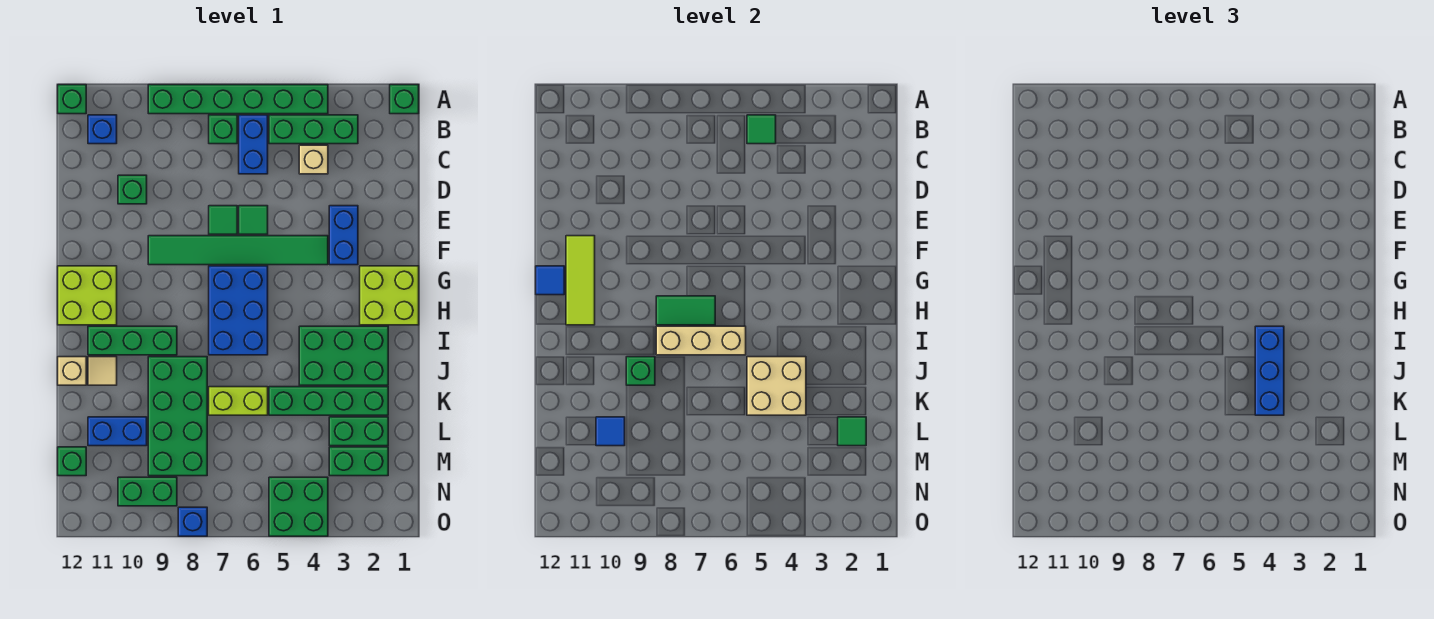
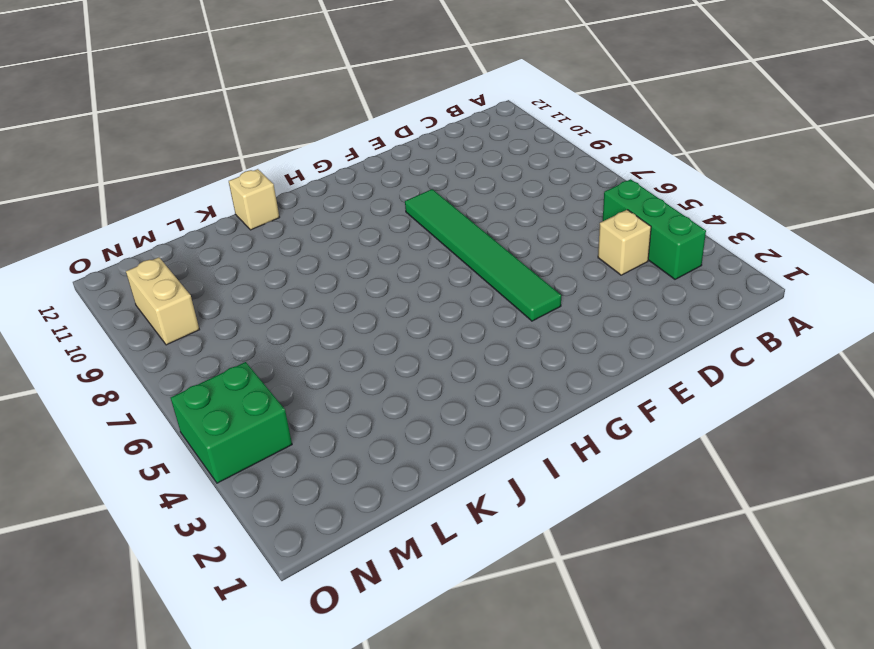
tan 1x2 brick [126,257,199,345] -> green 1x2 brick [118,477,177,506]
none -> green 1x1 brick [390,85,419,114]
none -> green 1x6 brick [148,85,328,114]
none -> green 1x1 brick [58,85,86,114]
none -> blue 1x2 brick [239,115,268,174]

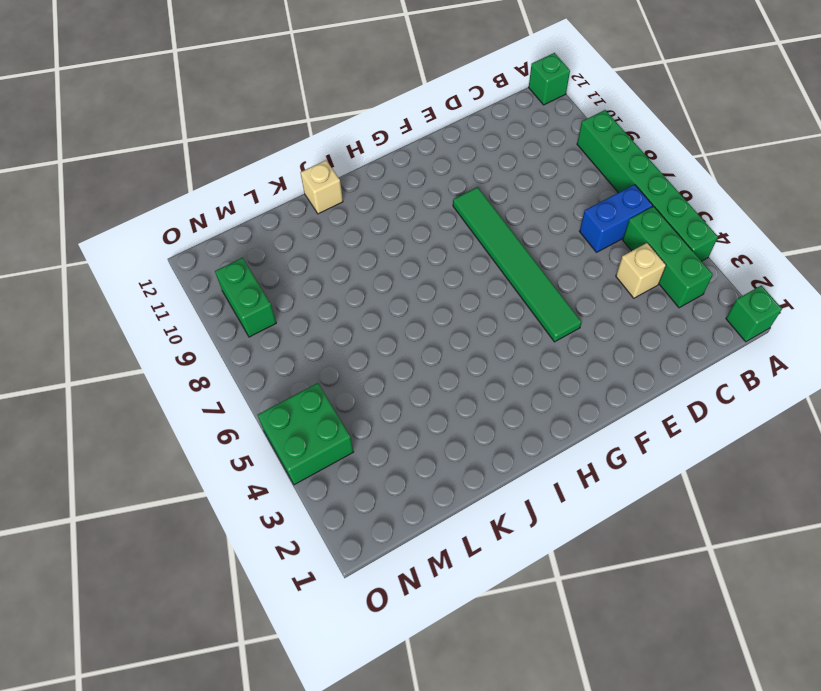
none -> green 1x1 brick [209,115,237,144]
none -> blue 1x1 brick [88,115,117,144]
none -> green 1x1 brick [118,175,147,204]
none -> blue 1x2 brick [329,206,358,265]

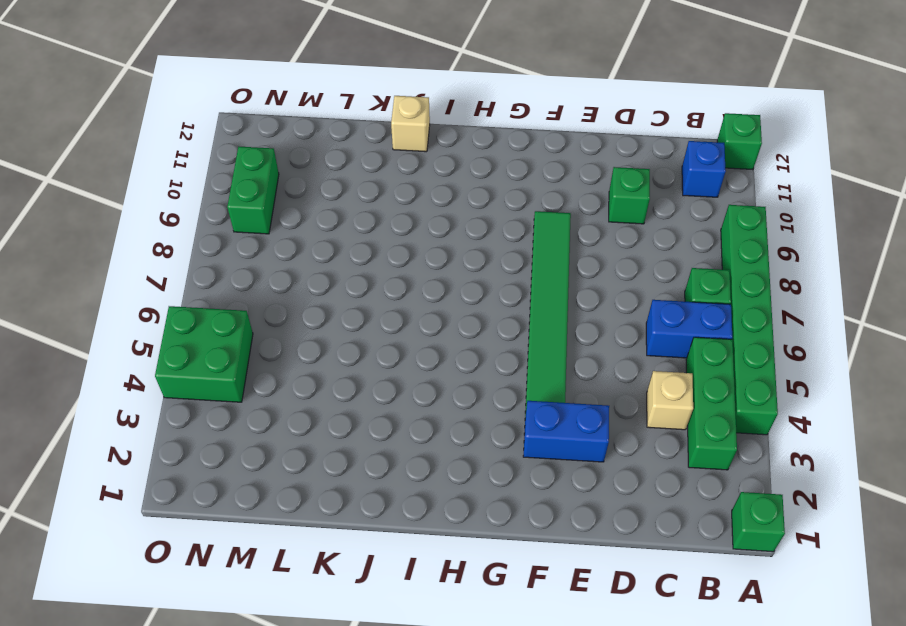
none -> green 1x1 tile [239,206,268,234]
none -> green 1x1 tile [209,206,237,234]
none -> lime 2x2 brick [360,266,419,325]
none -> blue 2x3 brick [209,266,268,355]

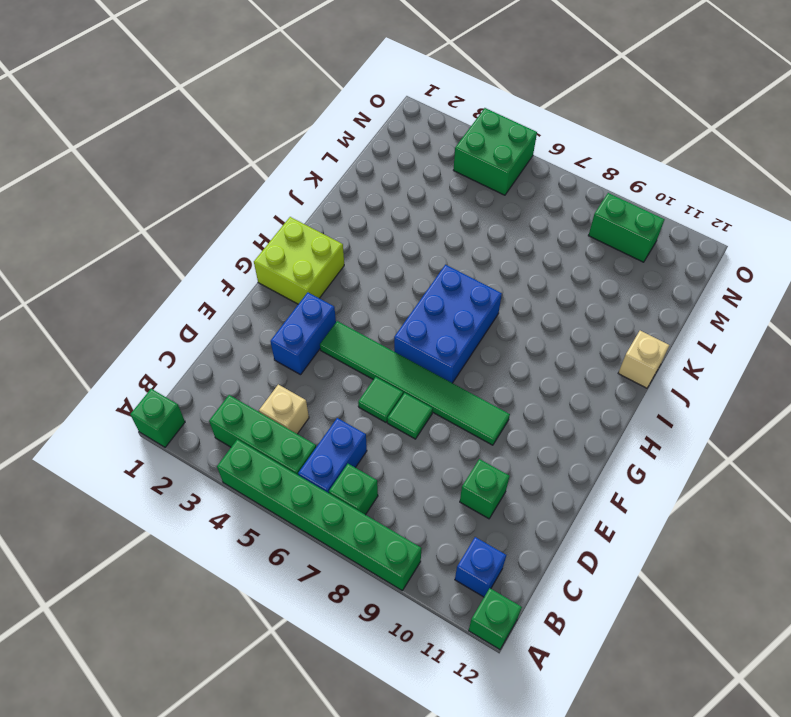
none -> lime 2x2 brick [58,266,117,325]
none -> green 2x3 brick [299,326,388,385]
none -> green 1x3 brick [88,326,177,355]
none -> green 2x4 brick [148,357,207,476]

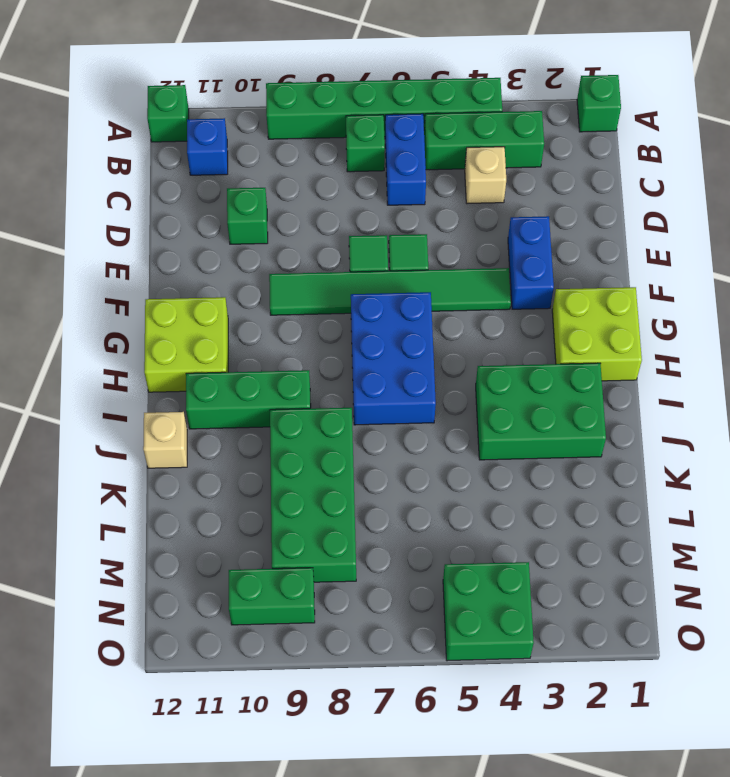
none -> tan 1x1 tile [88,357,117,385]
none -> green 1x4 brick [269,387,388,415]
none -> lime 1x2 brick [209,387,268,415]
none -> green 1x2 brick [329,417,388,446]

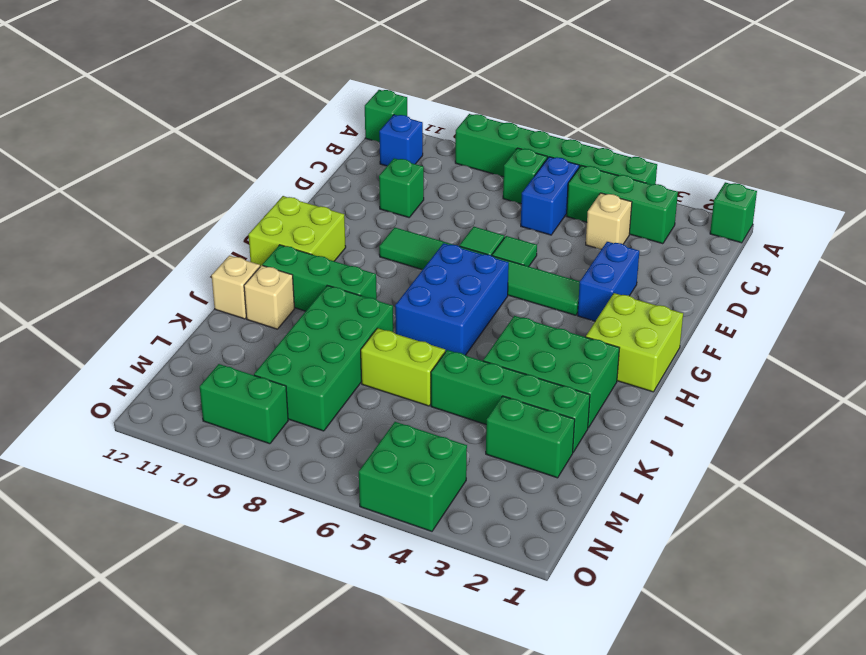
tan 1x1 brick [244,265,295,329] -> tan 1x1 tile [88,357,117,385]
none -> blue 1x2 brick [88,417,147,446]
none -> green 1x2 brick [329,447,388,476]
none -> green 1x1 brick [58,447,86,476]
none -> blue 1x1 brick [178,507,207,536]

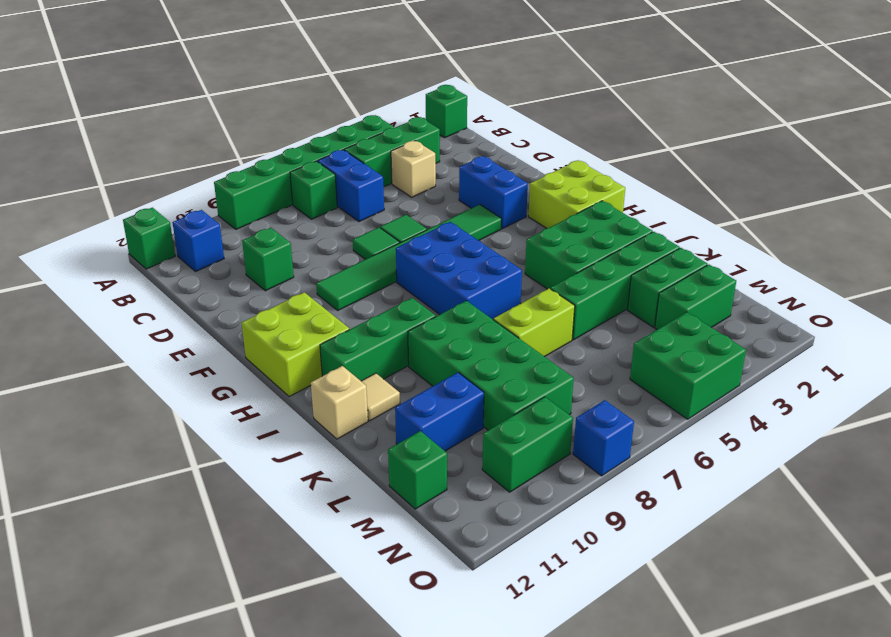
none -> green 1x1 tile [747,115,776,144]
none -> lime 1x3 tile [566,236,595,325]
none -> blue 1x1 tile [536,266,564,295]
none -> green 1x2 tile [656,296,715,325]

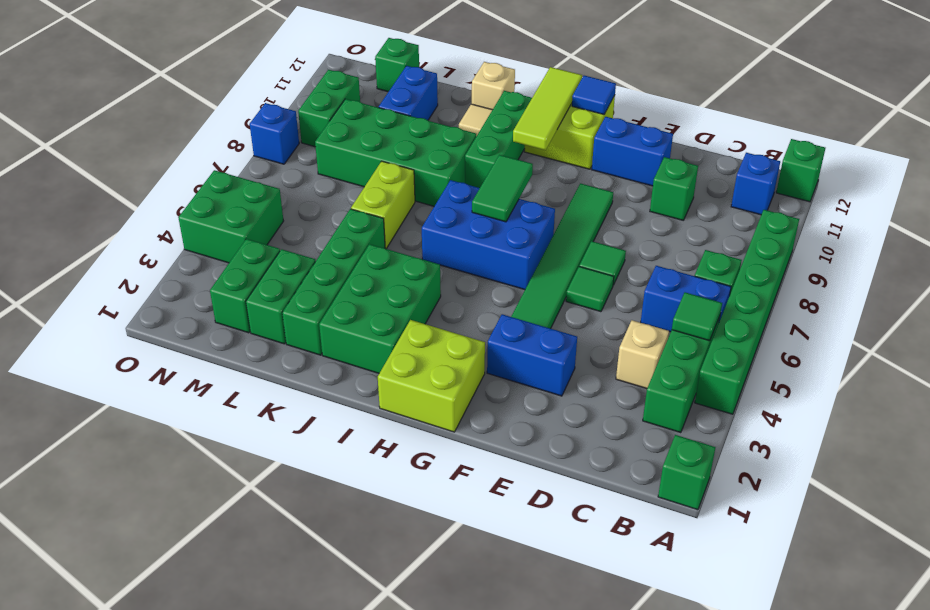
blue 1x2 brick [592,117,673,186] -> none
lime 1x3 tile [513,67,582,150] -> lime 1x3 tile turned to [566,236,595,325]
none -> tan 1x3 brick [656,326,746,355]
none -> tan 2x2 brick [747,357,806,415]
none -> green 1x1 brick [626,357,655,385]
none -> green 1x1 tile [838,417,866,446]

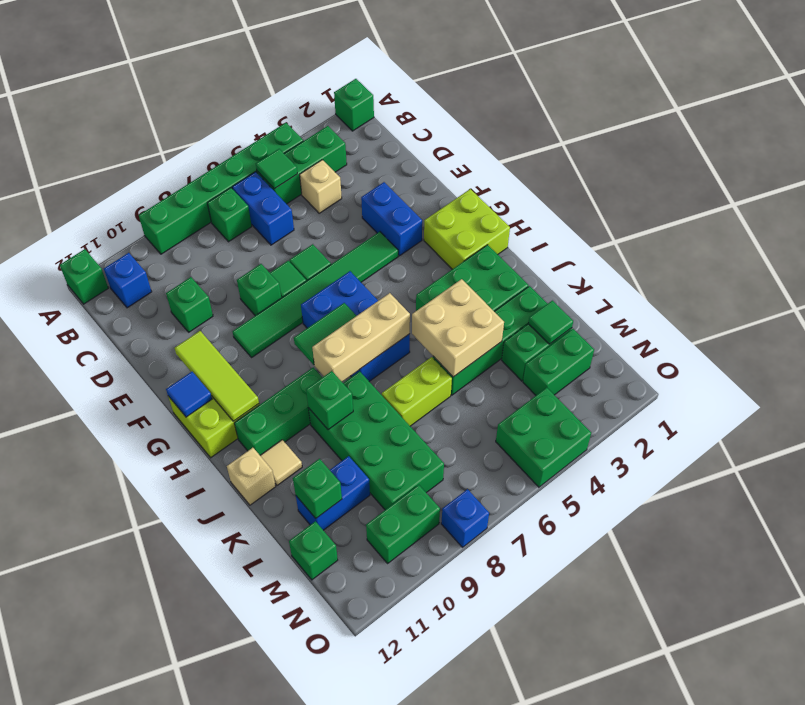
green 1x1 brick [237,264,281,316] -> none
green 1x1 brick [293,459,342,518] -> none
none -> blue 1x1 tile [596,417,625,446]
none -> blue 1x3 brick [1255,326,1284,415]

